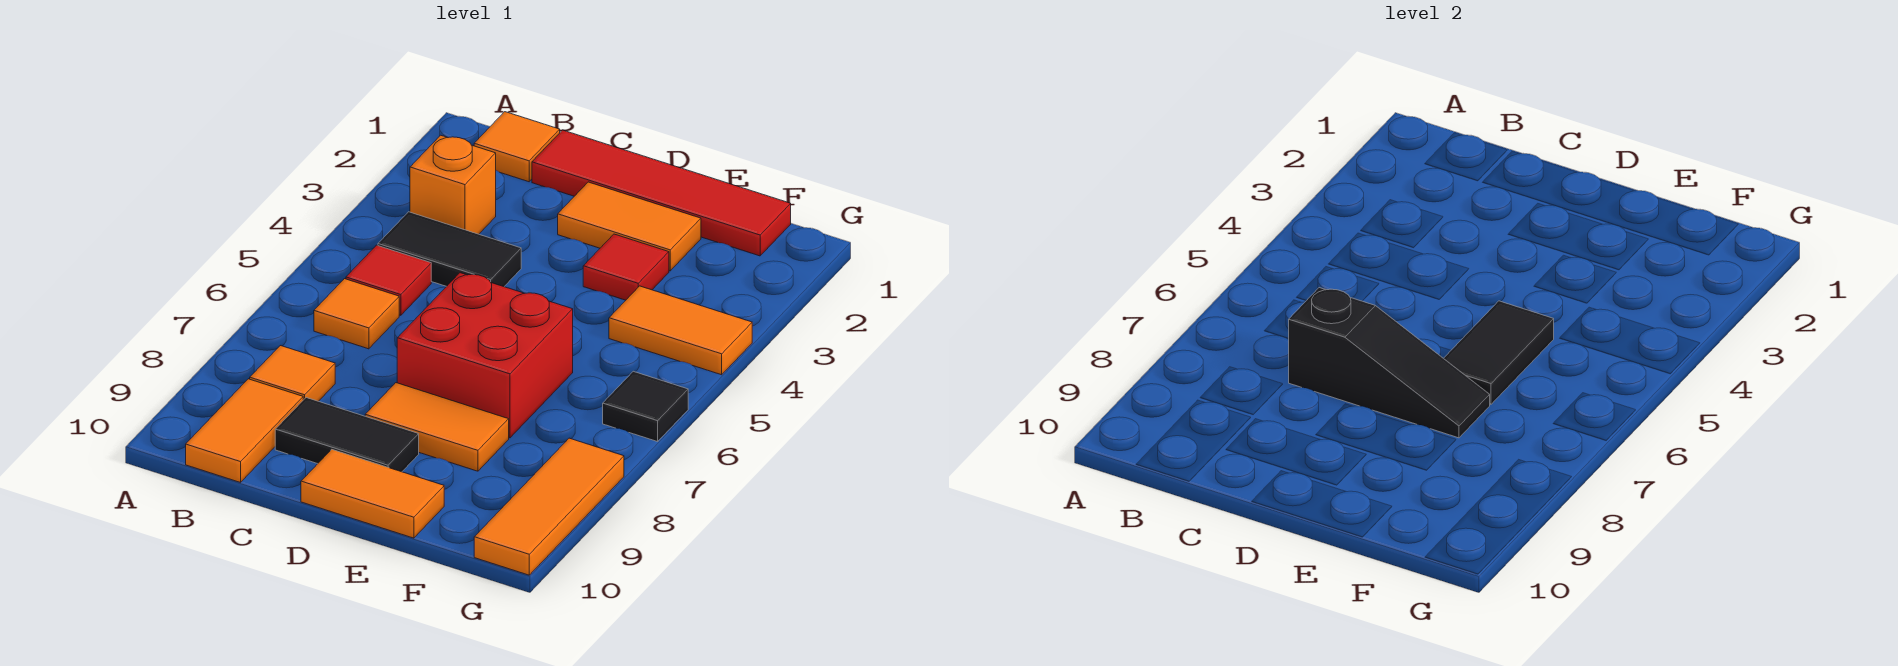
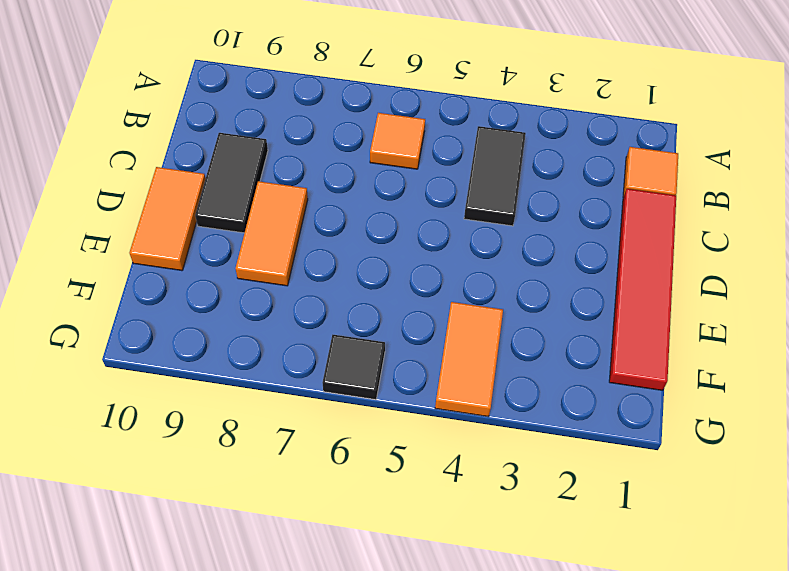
none -> orange 1x1 brick [410,135,496,234]
none -> red 1x1 tile [346,245,431,315]
none -> orange 1x1 tile [250,346,335,401]

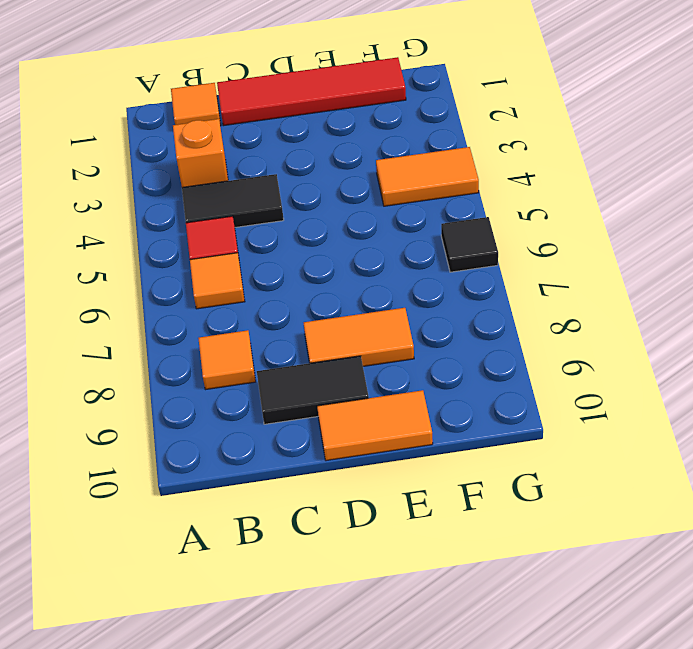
none -> orange 1x2 tile [186,379,303,482]
none -> orange 1x2 tile [558,182,701,271]
none -> red 2x2 brick [397,273,573,438]

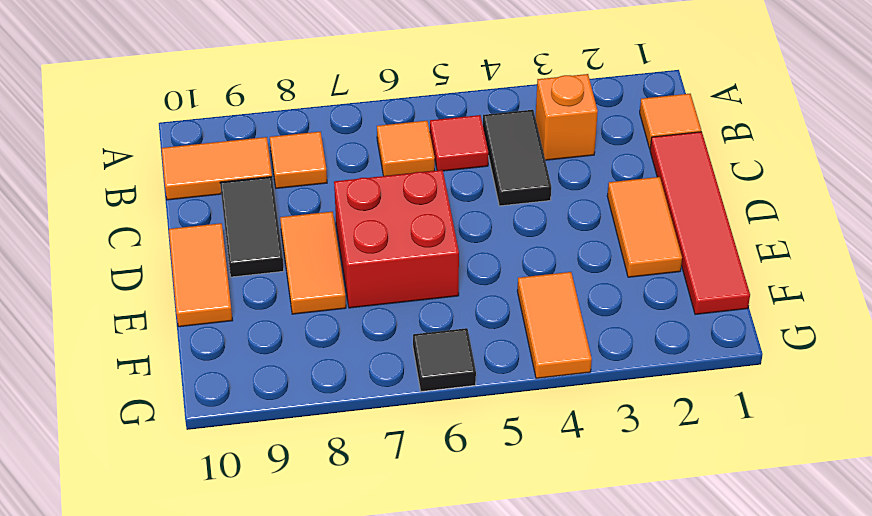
none -> red 1x1 tile [583,234,669,300]
none -> orange 1x3 tile [474,438,624,575]
none -> black 1x3 slope [1288,288,1490,438]

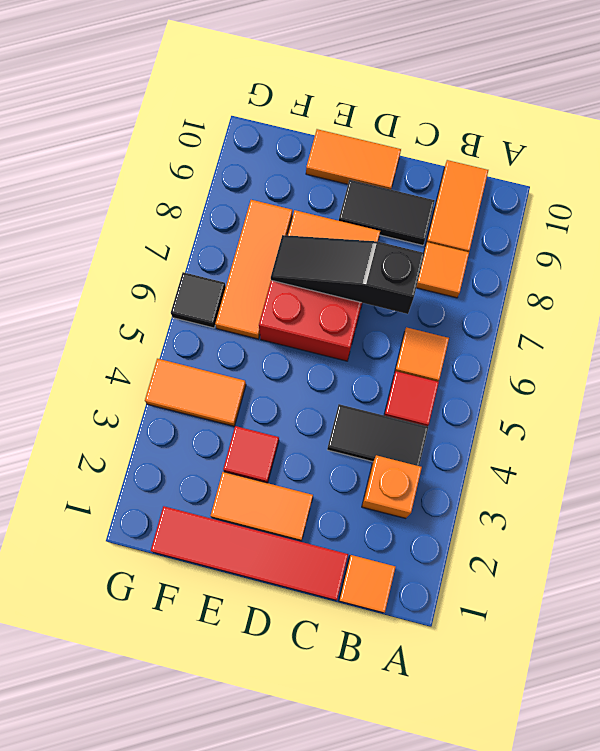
orange 1x3 tile [215,200,292,339] -> orange 1x3 tile moved to [474,438,624,575]
none -> black 1x2 tile [1444,301,1554,404]

